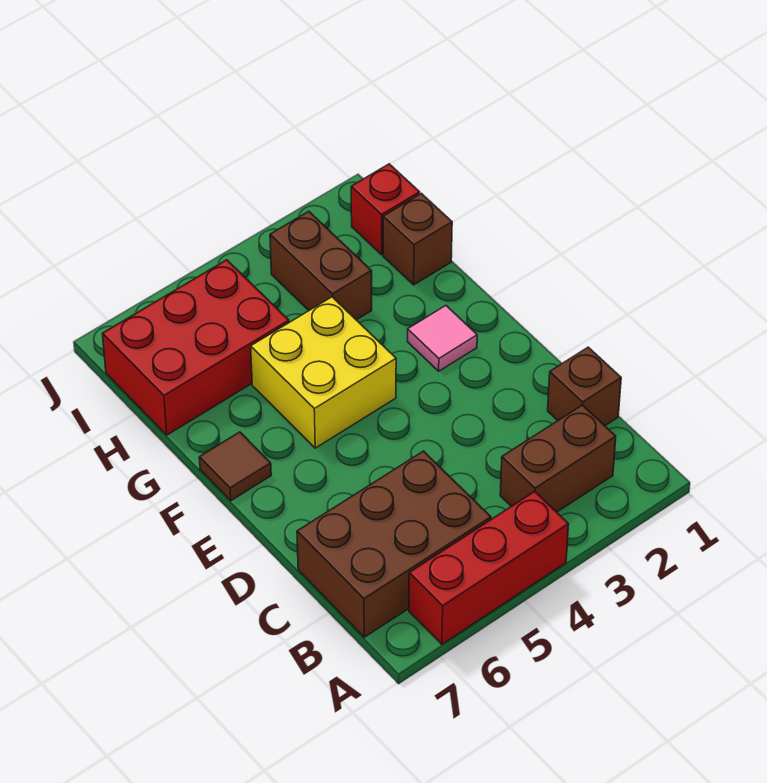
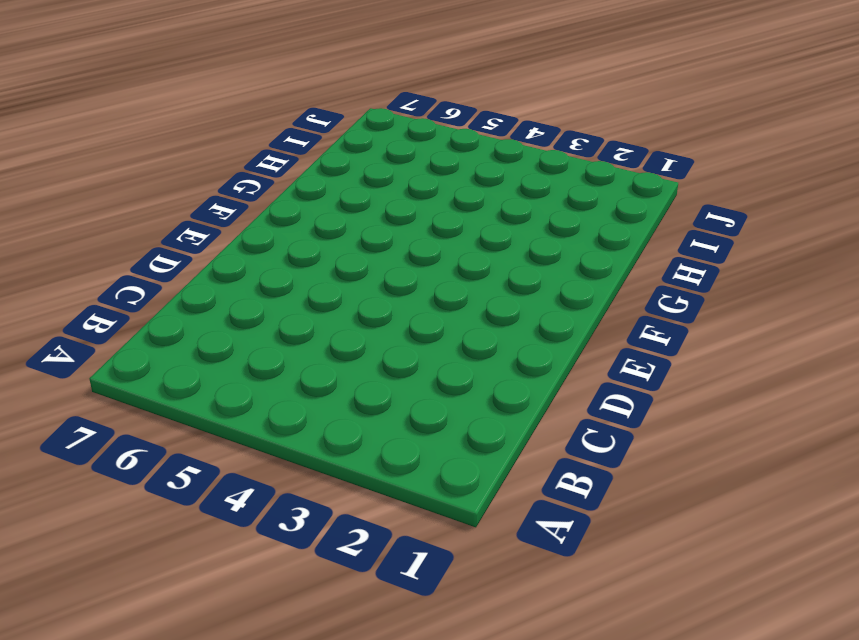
none -> red 1x3 brick [409,492,569,644]
none -> brown 1x2 brick [500,405,616,512]

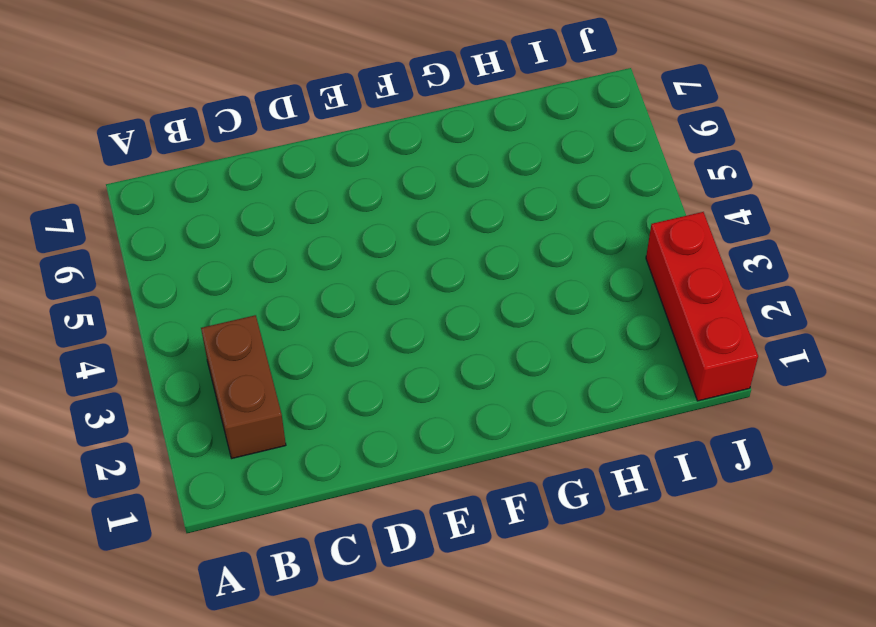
red 1x3 brick [646,212,758,401] -> red 1x3 brick moved to [409,492,569,644]
none -> brown 2x3 brick [297,451,491,637]
none -> brown 1x1 brick [548,347,621,426]

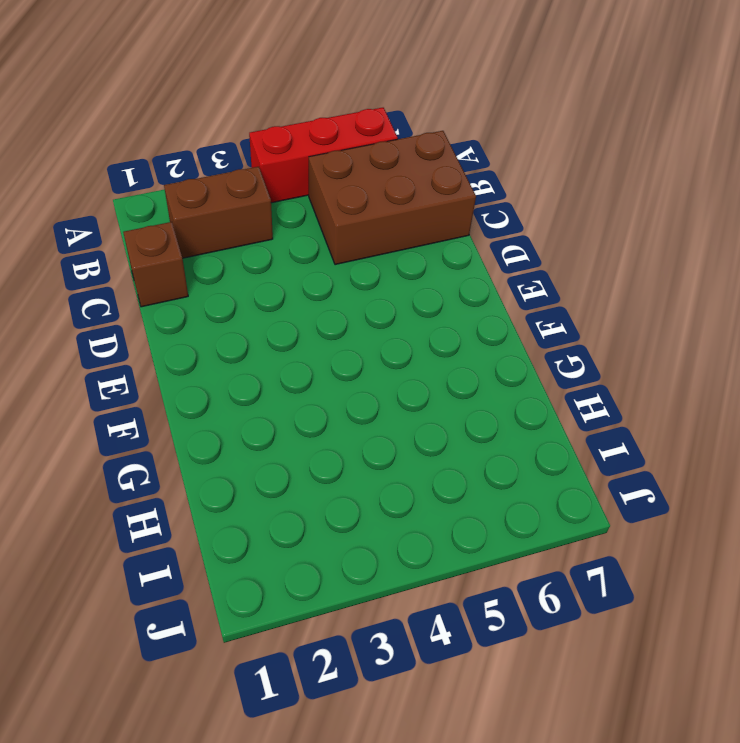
none -> pink 1x1 tile [407,306,477,371]
none -> yellow 2x2 brick [251,297,396,448]

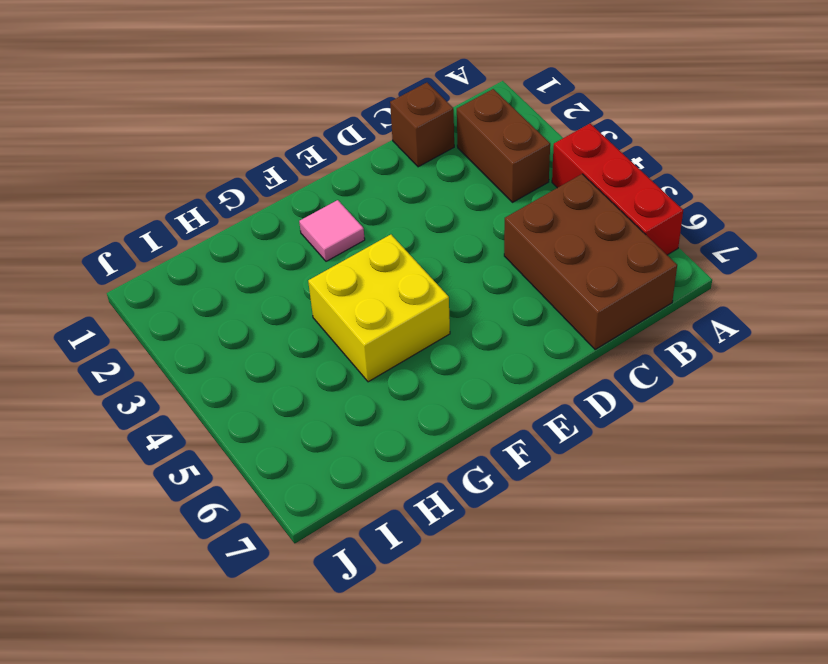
none -> brown 1x1 tile [199,432,271,501]
none -> brown 1x1 brick [383,193,452,285]

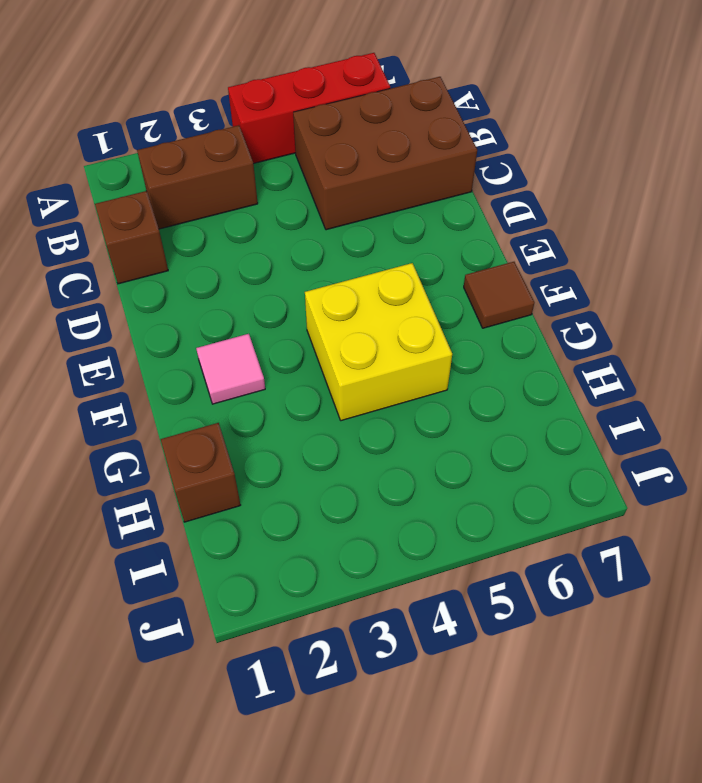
none -> brown 1x2 brick [270,211,372,320]
none -> red 2x3 brick [102,260,289,435]

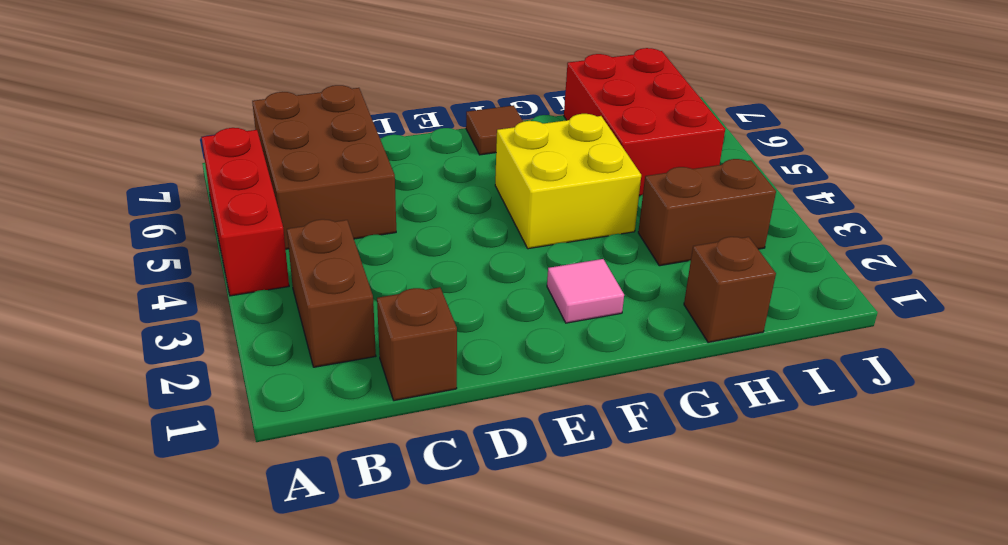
none -> red 1x1 brick [351,164,420,255]

